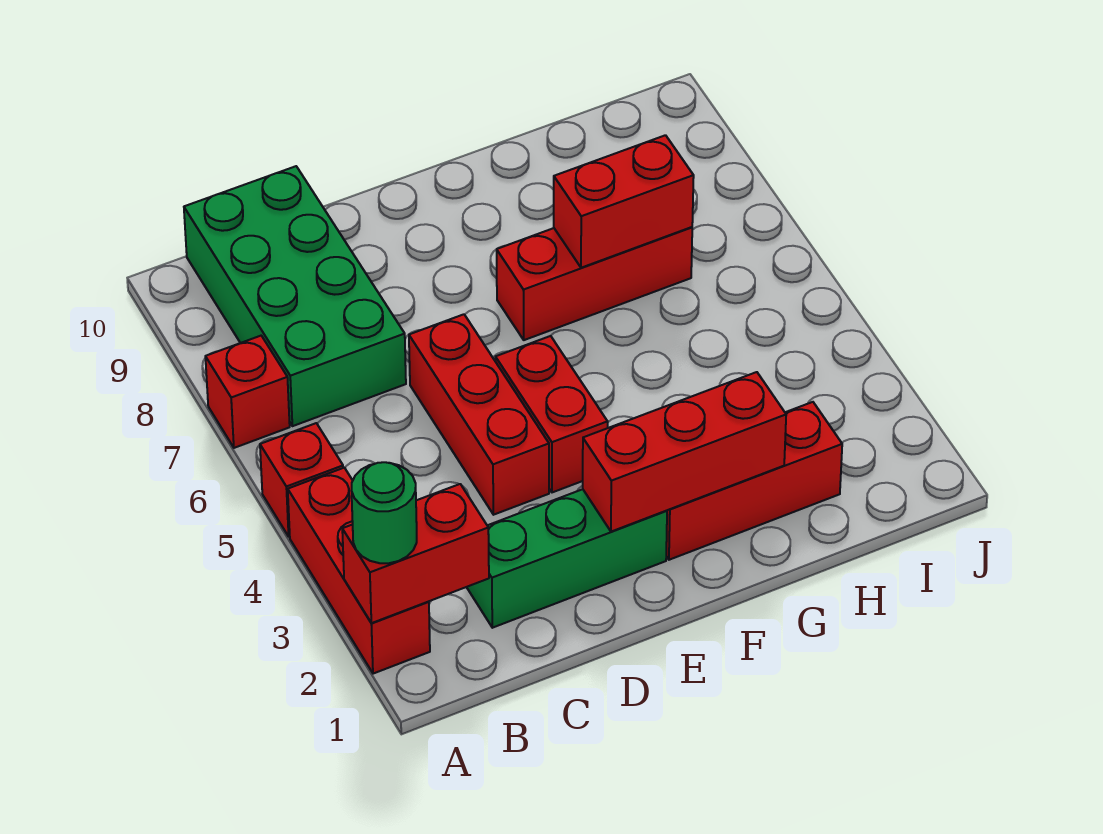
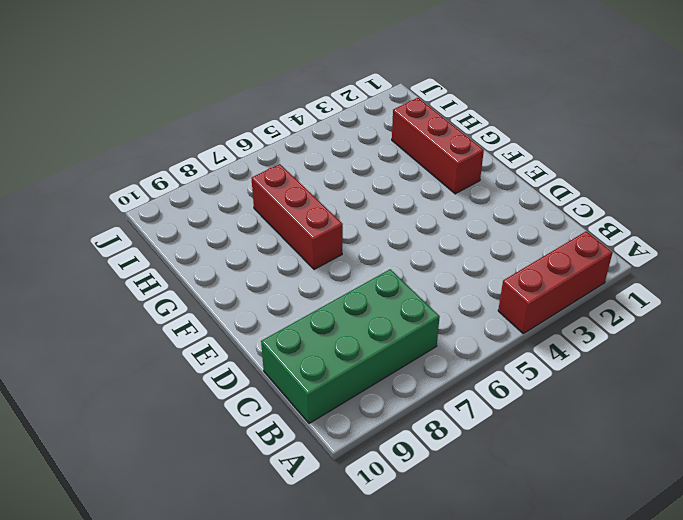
none -> red 1x1 brick [260,423,343,537]
none -> red 1x1 brick [205,336,290,448]
none -> green 1x3 brick [467,489,667,628]

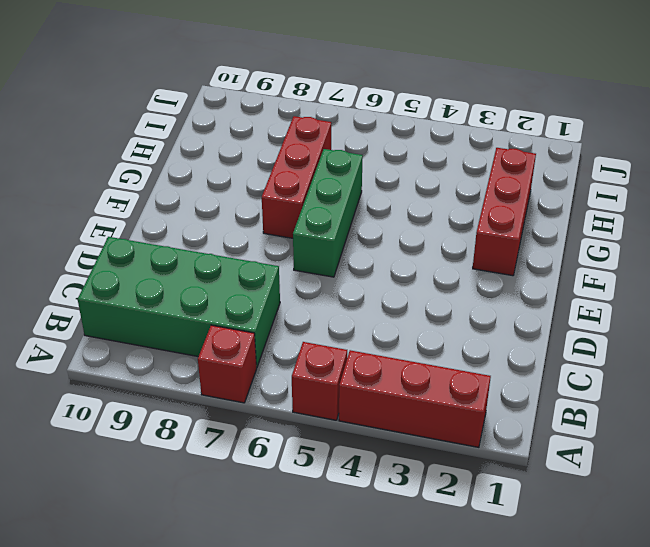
green 1x3 brick [293,149,363,277] -> green 1x3 brick moved to [467,489,667,628]
none -> red 1x3 brick [409,314,549,515]
none -> red 1x2 brick [495,336,608,492]
none -> red 1x2 brick [342,484,489,623]

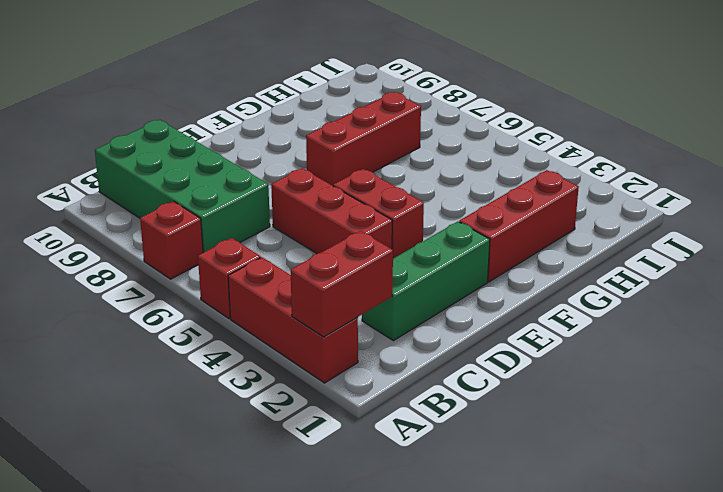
none -> red 1x3 brick [583,372,786,532]
none -> red 1x2 brick [554,135,694,268]
none -> green 1x1 round brick [351,462,417,563]

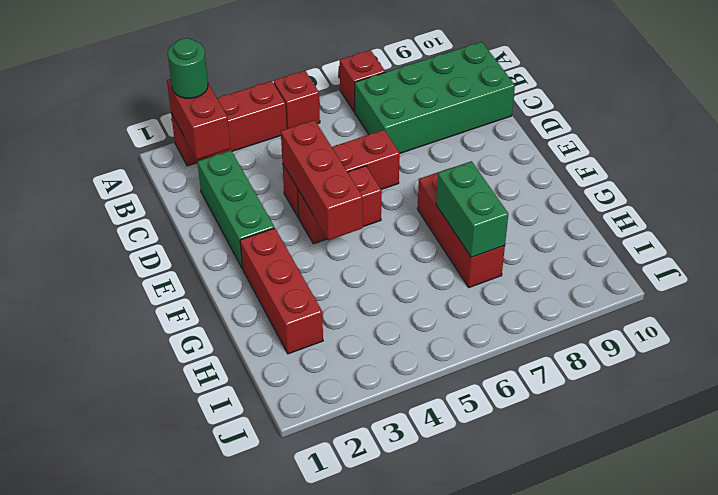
red 1x3 brick [281,120,363,240] -> red 1x3 brick moved to [583,372,786,532]
green 1x2 brick [436,161,508,257] -> red 1x2 brick [554,135,694,268]

